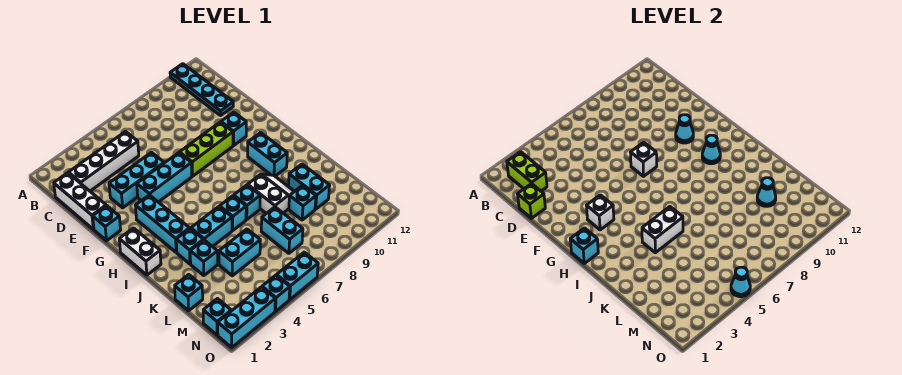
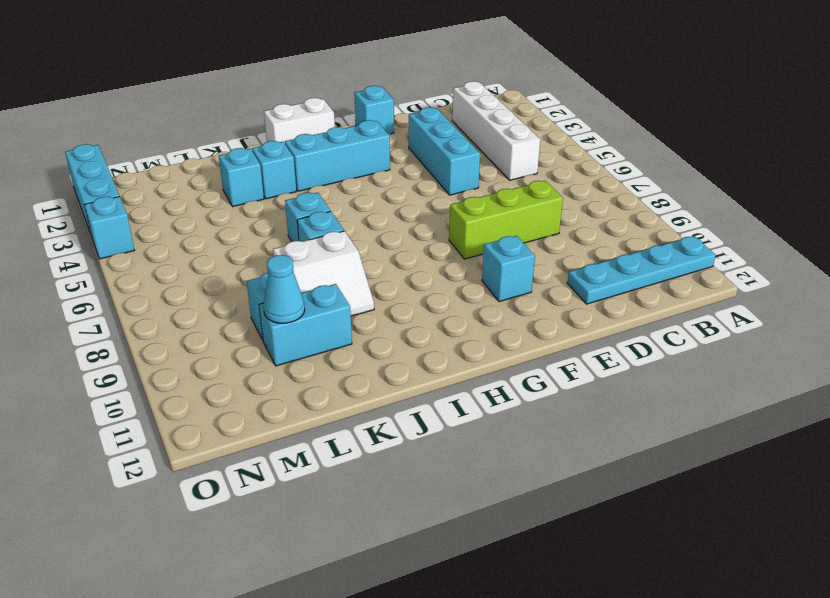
lime 1x3 brick [449,181,563,259] -> lime 1x3 brick turned to [180,122,233,176]
none -> white 1x3 brick [54,173,106,229]
none -> cyan 1x3 brick [137,153,192,202]
none -> cyan 1x2 brick [248,133,287,176]
none -> cyan 1x2 brick [191,207,232,247]

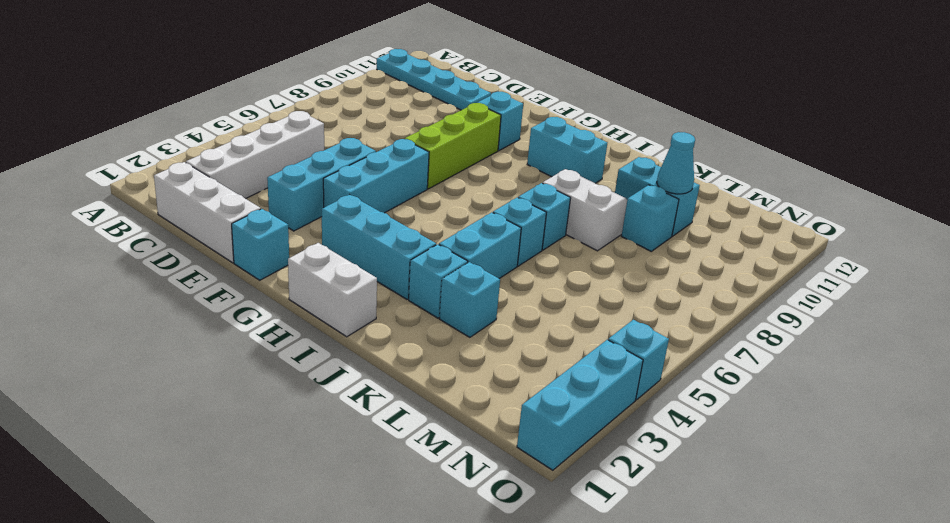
none -> cyan 1x1 brick [175,275,203,311]
none -> cyan 1x2 brick [219,229,260,276]
none -> cyan 1x2 brick [261,207,303,253]
none -> cyan 1x1 brick [203,299,231,335]

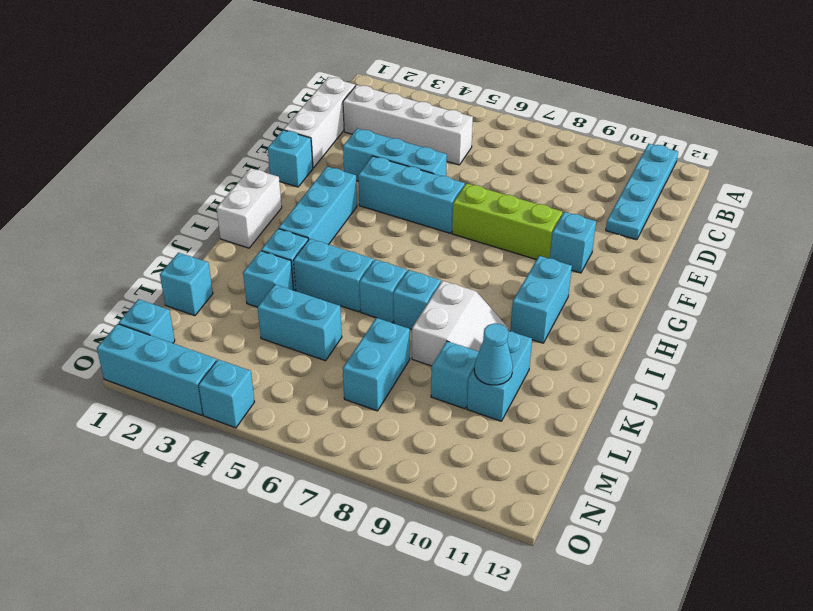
none -> cyan 1x2 brick [276,252,318,300]
none -> lime 1x2 brick [507,152,547,191]
none -> lime 1x1 brick [518,184,545,218]
none -> white 1x1 brick [631,142,657,176]

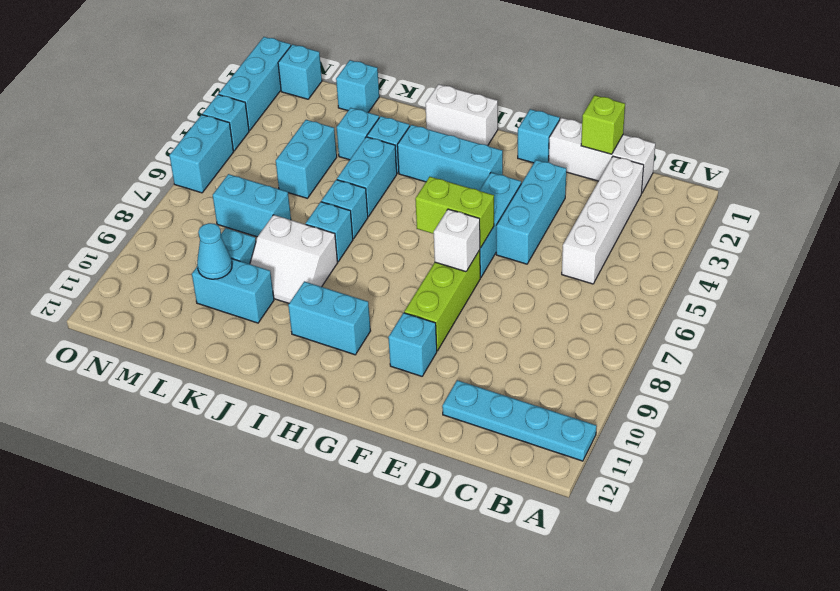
lime 1x2 brick [415,177,494,248] -> lime 1x2 brick moved to [507,152,547,191]
none -> cyan 1x1 cone [676,115,693,143]
none -> white 1x1 brick [586,195,614,230]
none -> cyan 1x1 brick [570,228,598,263]
none -> cyan 1x1 cone [702,135,720,164]

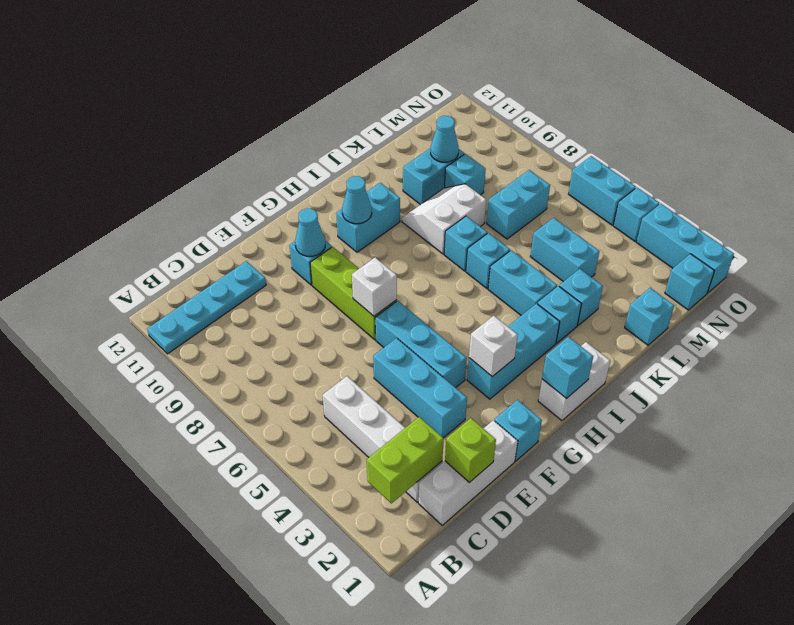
none -> white 1x2 brick [642,207,683,253]
none -> cyan 1x1 cone [731,267,750,297]

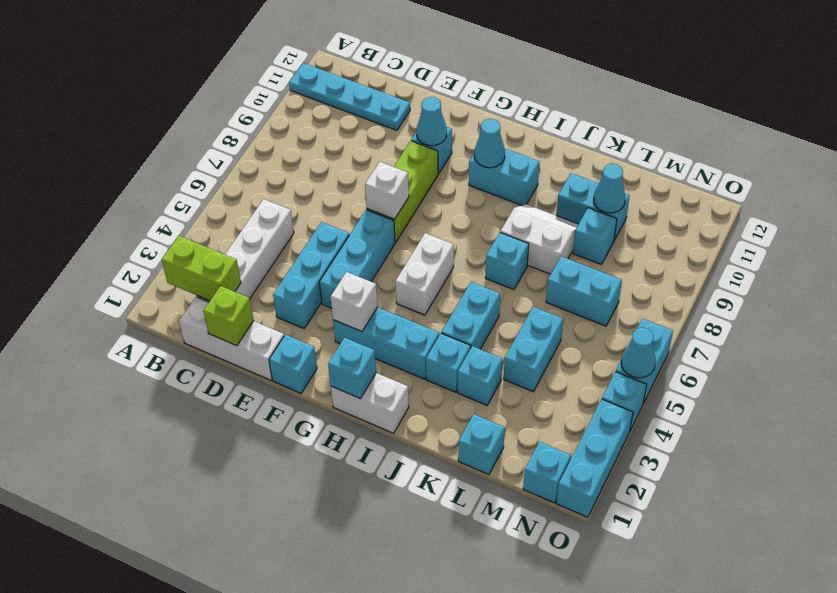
white 1x2 brick [395,233,454,315] -> white 1x2 brick moved to [642,207,683,253]
none -> cyan 1x1 brick [220,196,246,230]

